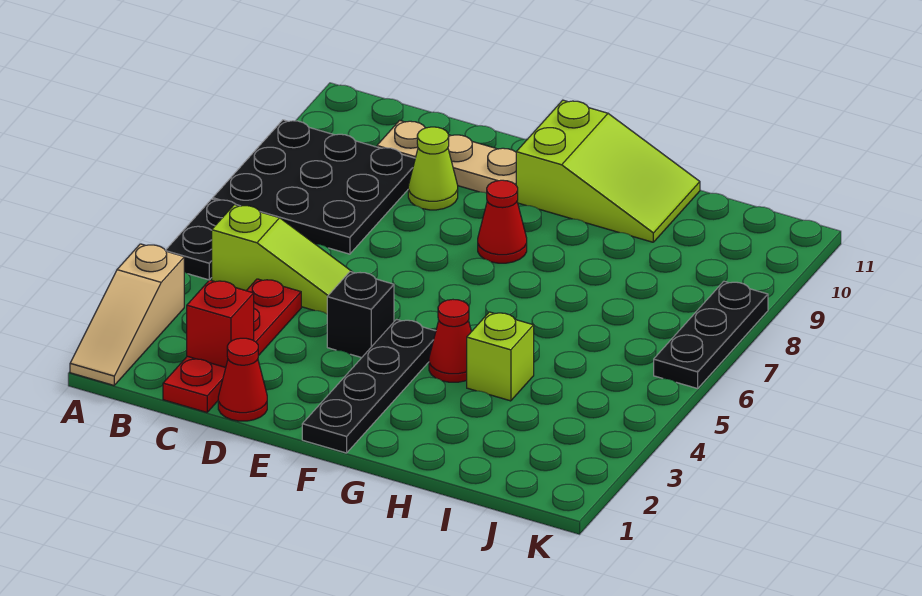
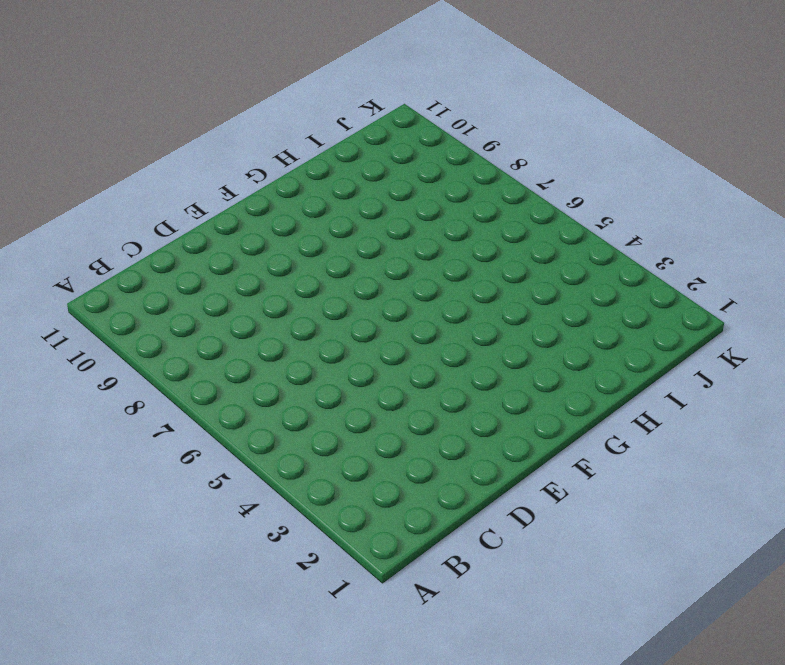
none -> tan 1x3 slope [70,244,184,385]
none -> black 1x2 plate [165,199,236,280]
none -> black 3x3 plate [213,120,415,254]

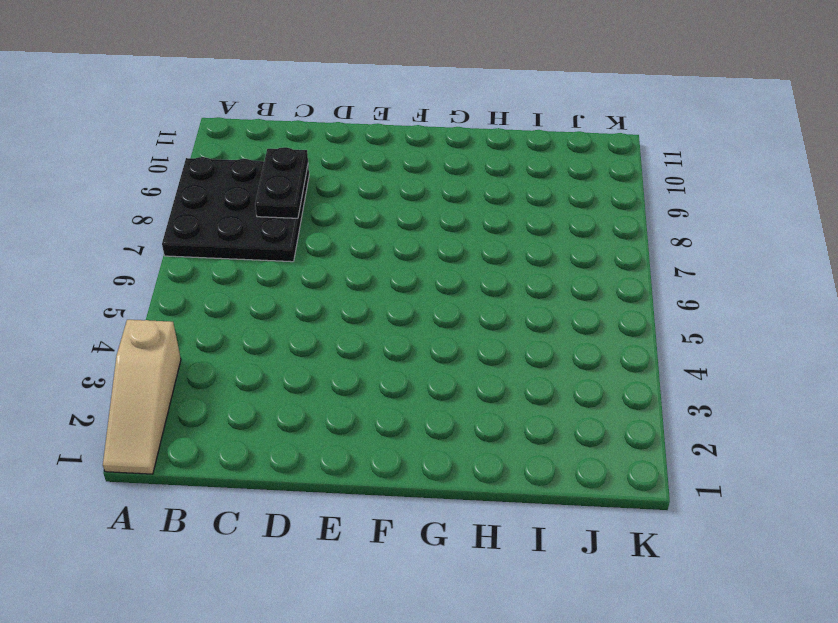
black 1x2 plate [255,147,308,218] -> black 1x2 plate moved to [165,199,236,280]
none -> lime 1x3 slope [212,205,352,314]
none -> red 1x4 plate [163,279,301,412]
none -> tan 1x3 plate [377,120,516,193]

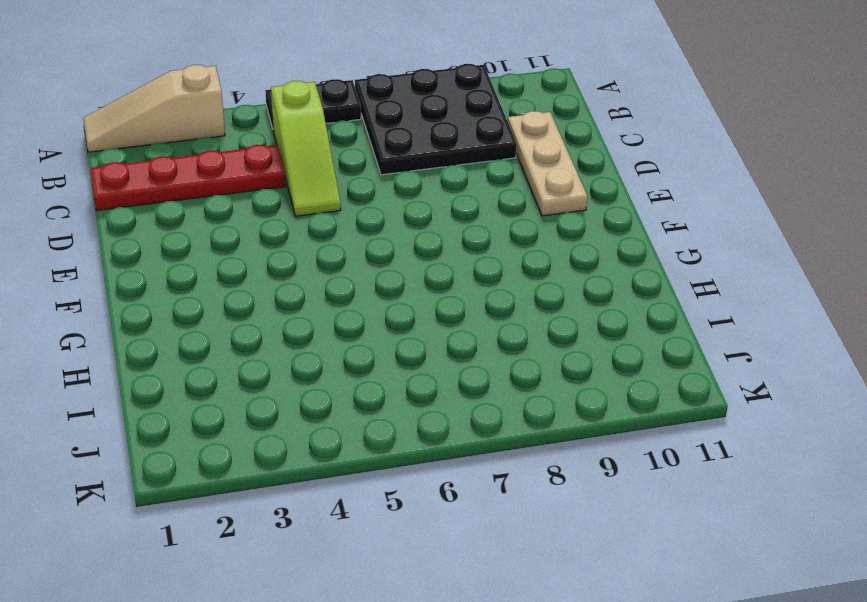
none -> red 1x1 cone [218,338,267,421]
none -> lime 1x1 cone [408,127,458,210]
none -> black 1x1 brick [327,272,394,358]

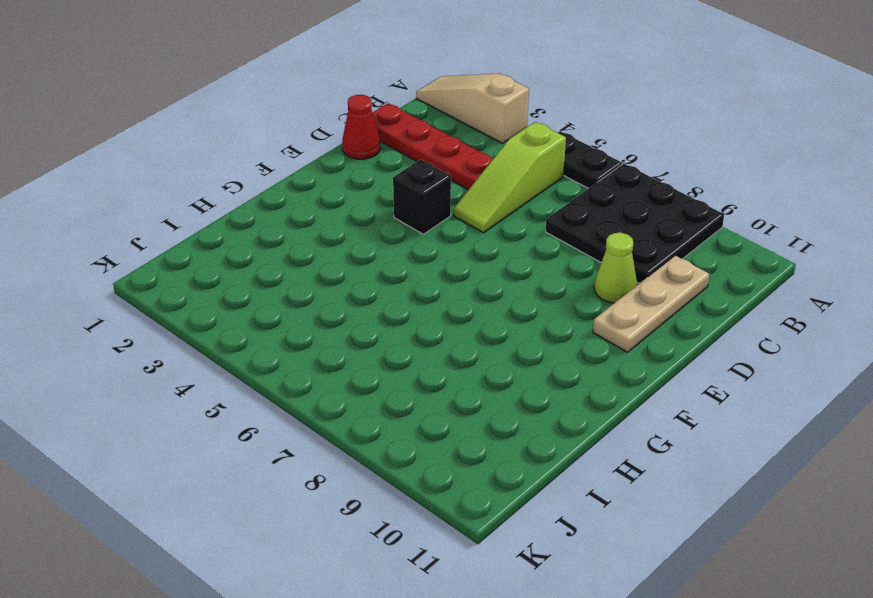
none -> black 1x4 plate [302,319,436,453]
none -> red 1x1 cone [478,180,527,263]
none -> lime 2x3 slope [516,100,700,242]

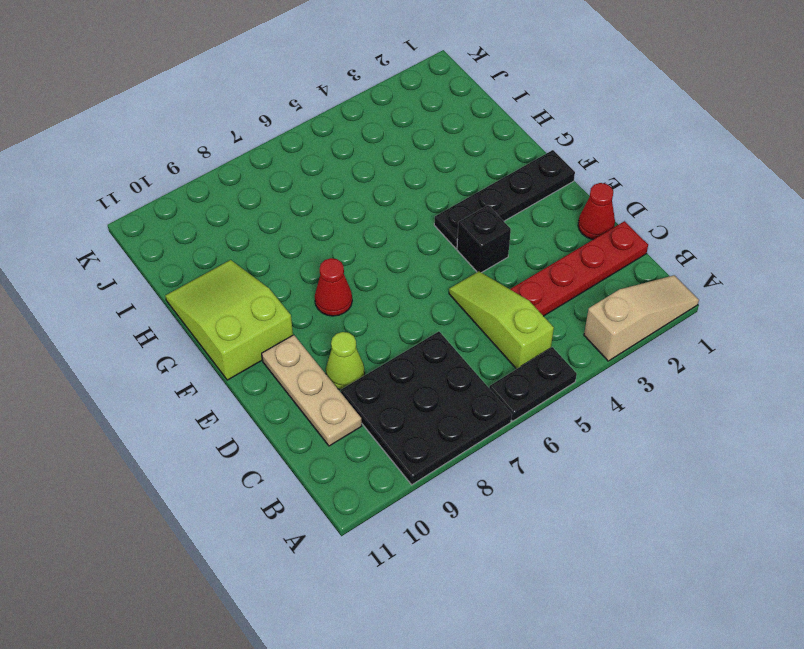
none -> red 1x1 cone [429,300,471,382]
none -> lime 1x1 brick [467,312,534,401]
none -> black 1x3 plate [654,281,768,388]

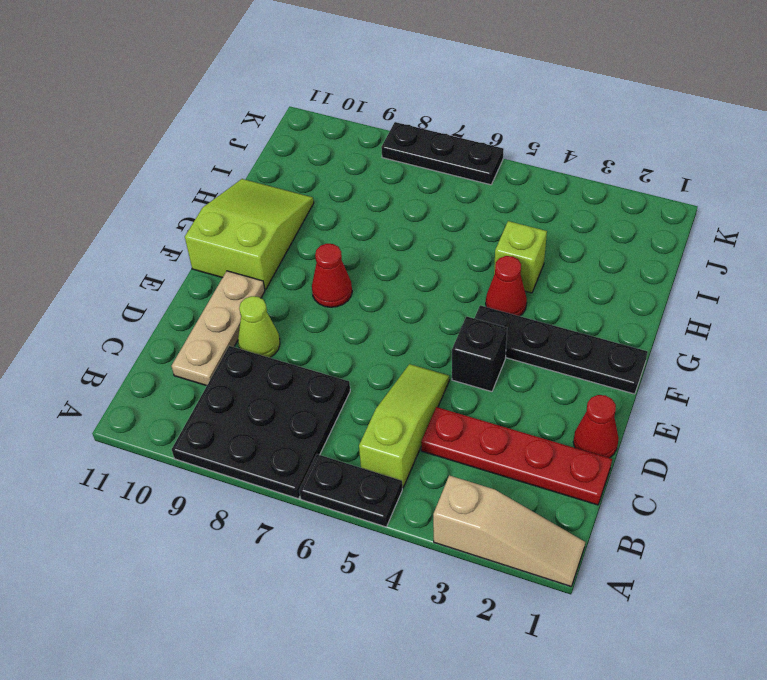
none -> red 1x1 brick [187,280,254,367]

